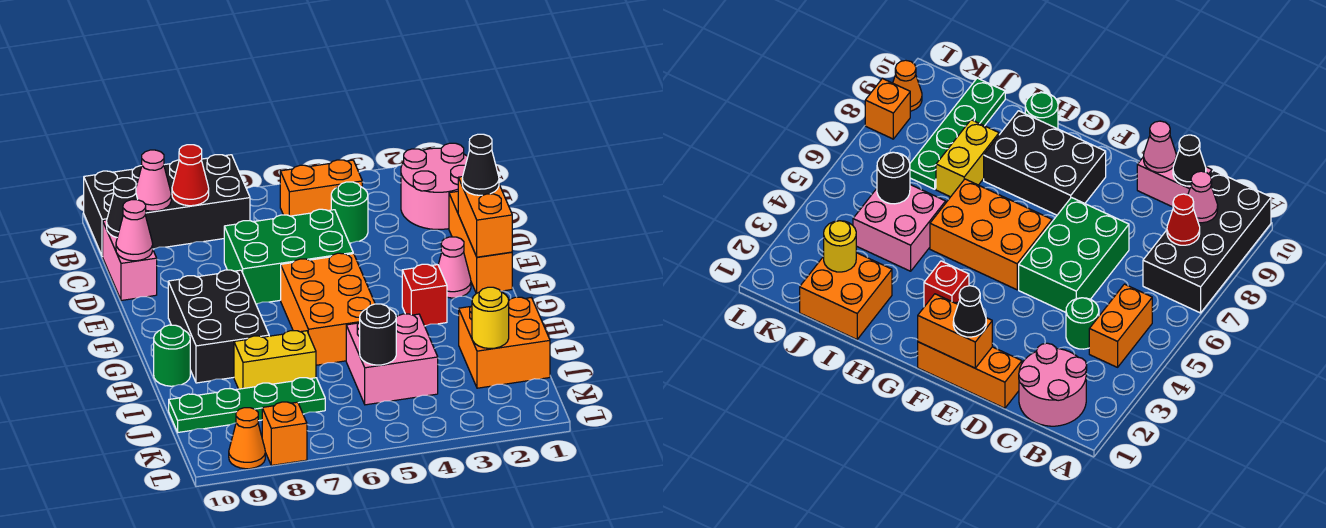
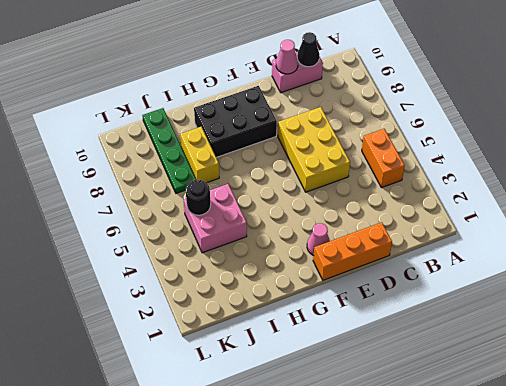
yellow 2x3 brick [278,107,350,192] -> green 2x3 brick [224,209,353,304]
none -> black 2x4 brick [84,155,250,257]
none -> pink 2x2 round brick [401,143,468,229]
none -> green 1x1 round brick [331,182,368,243]

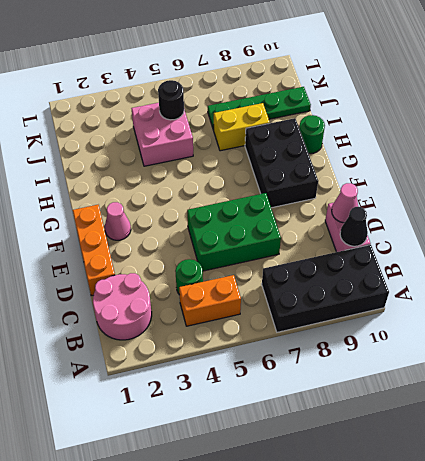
none -> orange 2x3 brick [281,253,375,365]
none -> red 1x1 brick [402,264,447,326]
none -> orange 2x2 brick [459,297,550,388]

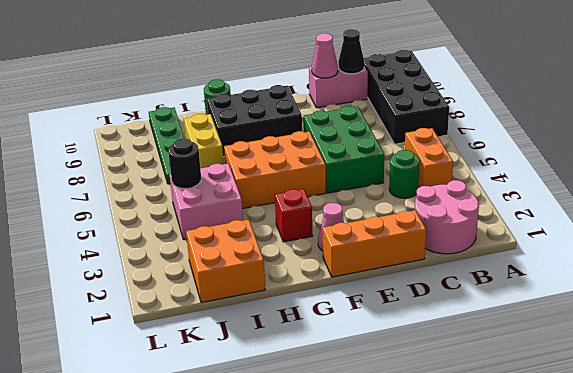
none -> orange 1x1 brick [262,402,307,465]
none -> orange 1x1 cone [229,408,265,469]
none -> red 1x1 cone [172,145,209,206]

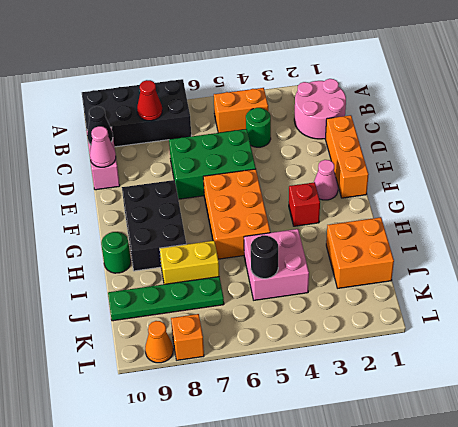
none -> pink 1x1 cone [136,150,171,211]
none -> orange 1x2 brick [458,177,512,257]
none -> yellow 1x1 round brick [472,287,509,348]

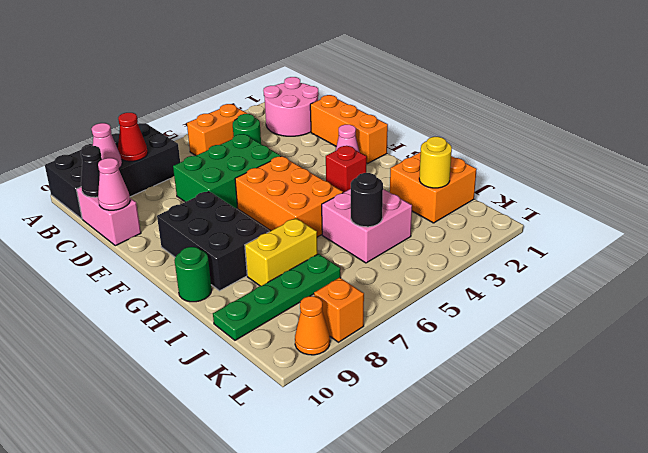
none -> orange 1x2 brick [458,177,512,257]
none -> black 1x1 cone [462,134,499,195]

